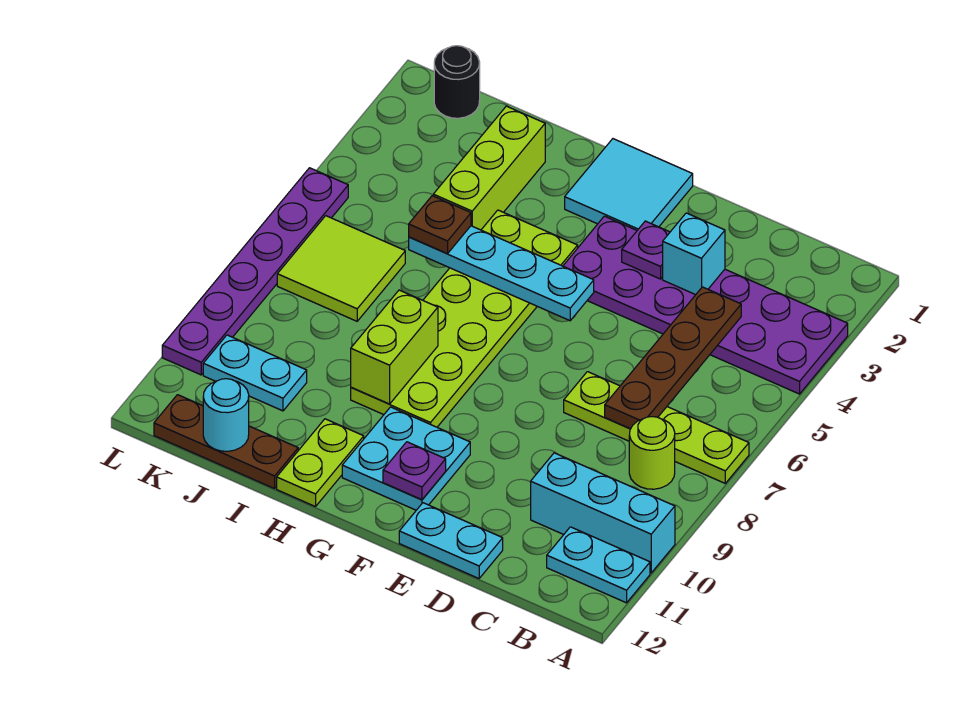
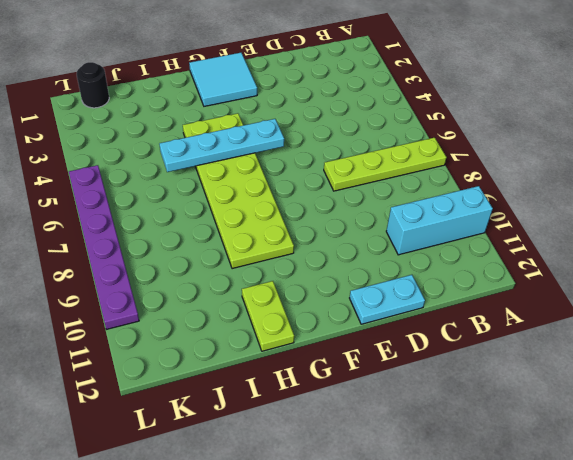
none -> purple 2x6 plate [563,216,848,394]
none -> cyan 1x2 plate [547,527,650,603]
none -> lime 1x1 round brick [629,417,675,489]

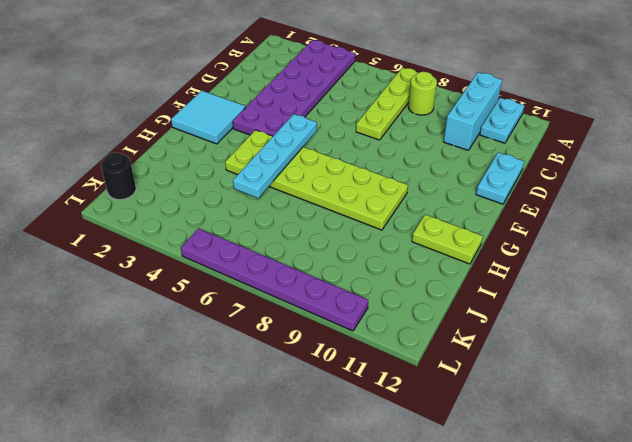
none -> cyan 2x2 plate [342,407,470,510]
none -> lime 1x3 brick [433,106,545,230]
none -> brown 1x3 plate [154,395,298,489]

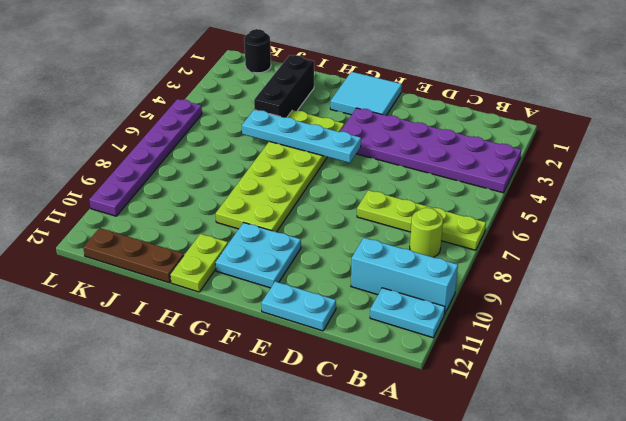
black 1x3 brick [254,55,314,118] -> lime 1x3 brick [433,106,545,230]
none -> lime 2x2 tile [277,216,405,321]
none -> cyan 1x2 plate [203,335,307,411]
none -> brown 1x4 plate [605,287,741,429]

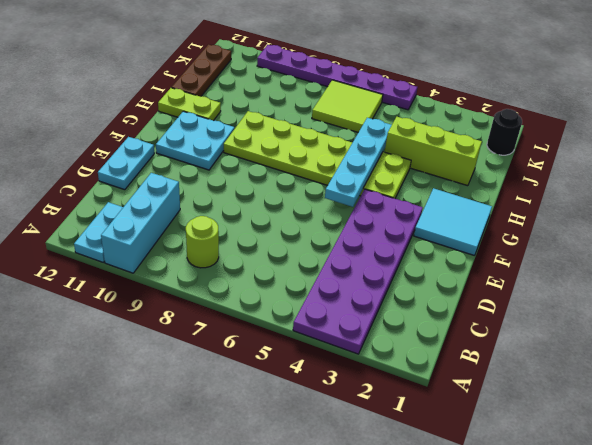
none -> lime 1x4 plate [564,372,749,483]
none -> cyan 1x2 plate [203,335,307,411]
none -> brown 1x4 plate [605,287,741,429]

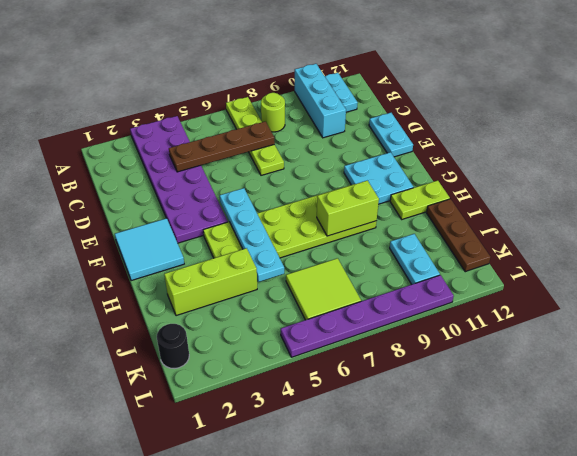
none -> cyan 1x1 brick [663,213,725,295]
none -> purple 1x1 plate [622,221,670,279]
none -> purple 1x1 plate [383,442,446,500]

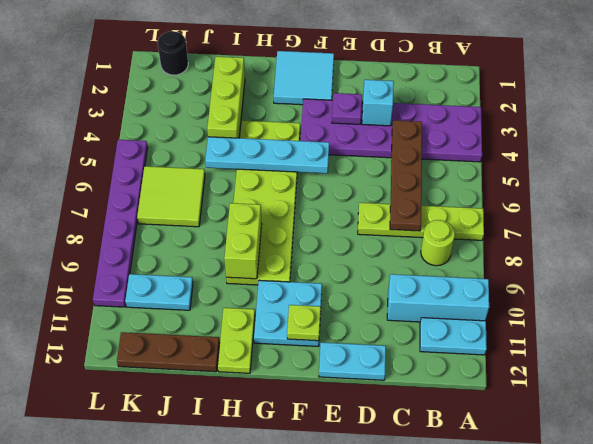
lime 1x1 plate [287,305,321,341] -> purple 1x1 plate [383,442,446,500]
none -> cyan 1x1 round brick [203,379,249,451]
none -> brown 1x1 plate [409,196,471,254]

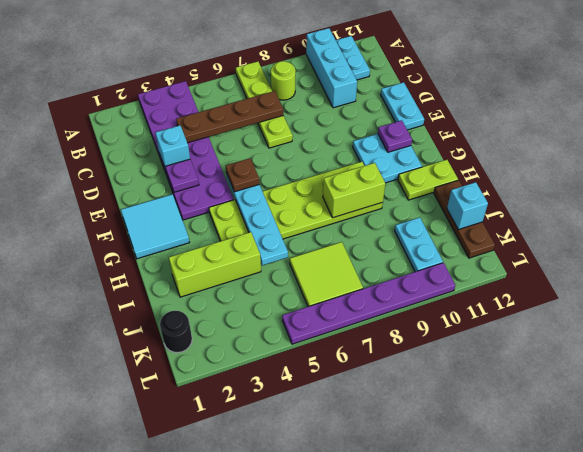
brown 1x1 plate [226,158,259,192] -> brown 1x1 plate moved to [409,196,471,254]
cyan 1x1 brick [447,182,488,230] -> cyan 1x1 round brick [203,379,249,451]

